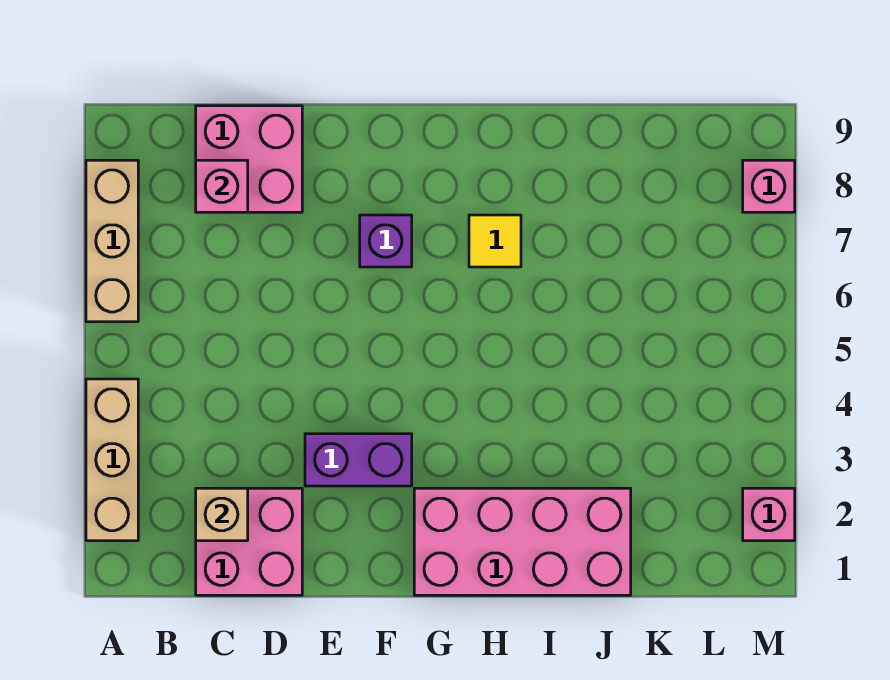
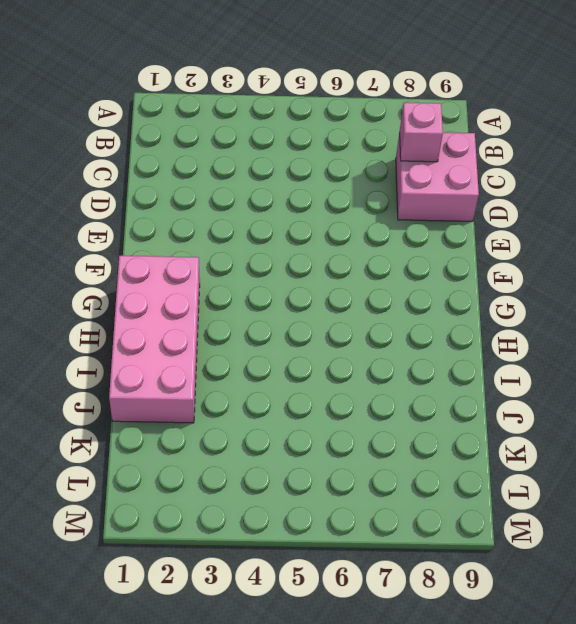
none -> tan 1x3 brick [86,379,138,541]
none -> tan 1x3 brick [86,160,138,322]
none -> pink 2x2 brick [196,488,302,595]

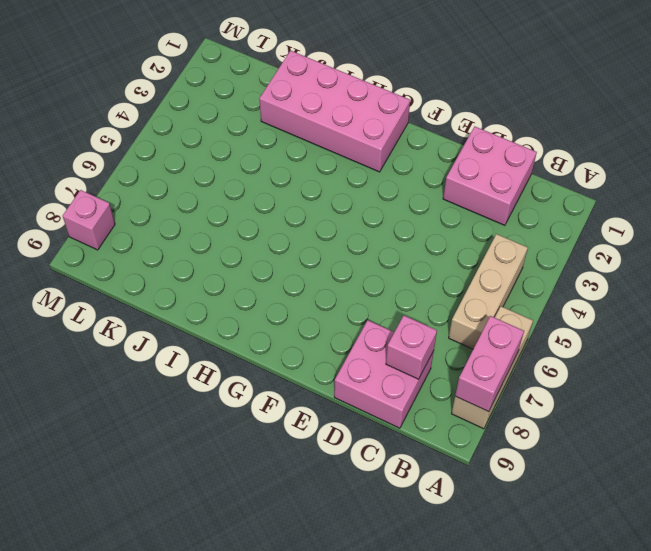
pink 1x2 brick [455,316,524,412] -> none
tan 1x3 brick [449,234,528,349] -> tan 1x3 brick moved to [86,379,138,541]
none -> purple 1x2 brick [305,434,412,486]
none -> purple 1x1 brick [360,215,412,267]
none -> yellow 1x1 tile [469,215,521,267]

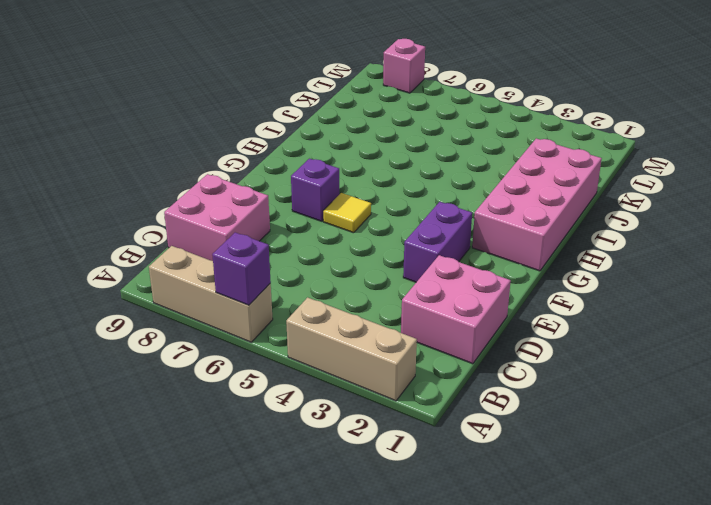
purple 1x1 brick [212,232,271,305] -> none
yellow 1x1 tile [323,193,371,233] -> yellow 1x1 tile moved to [469,215,521,267]
none -> pink 1x1 brick [743,488,795,541]
none -> tan 1x1 brick [196,488,248,541]
none -> pink 1x1 brick [196,160,248,212]

